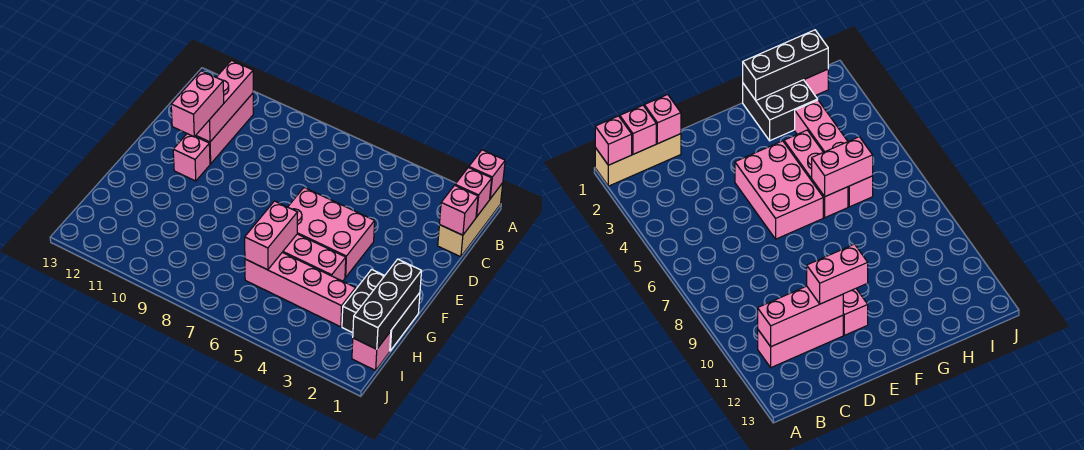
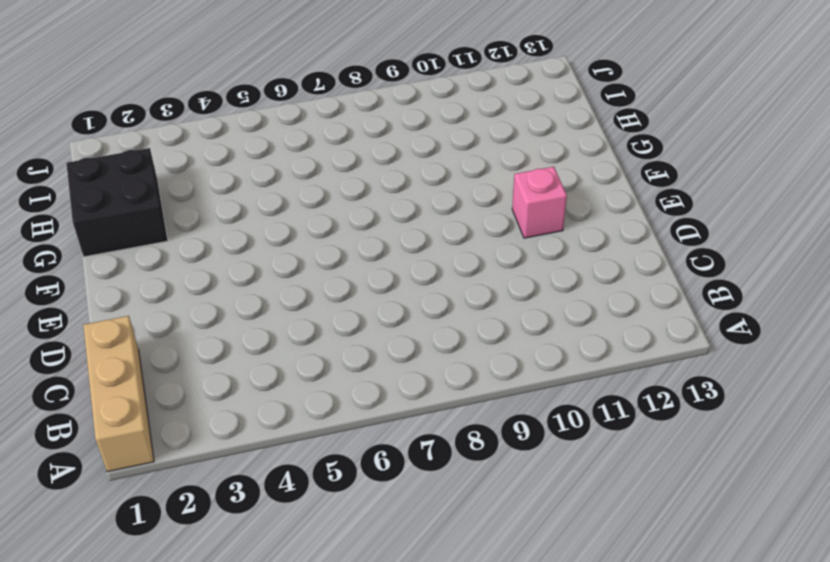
none -> pink 1x3 brick [195,93,253,164]
none -> pink 2x3 brick [288,188,375,277]
none -> pink 1x3 brick [283,234,346,281]

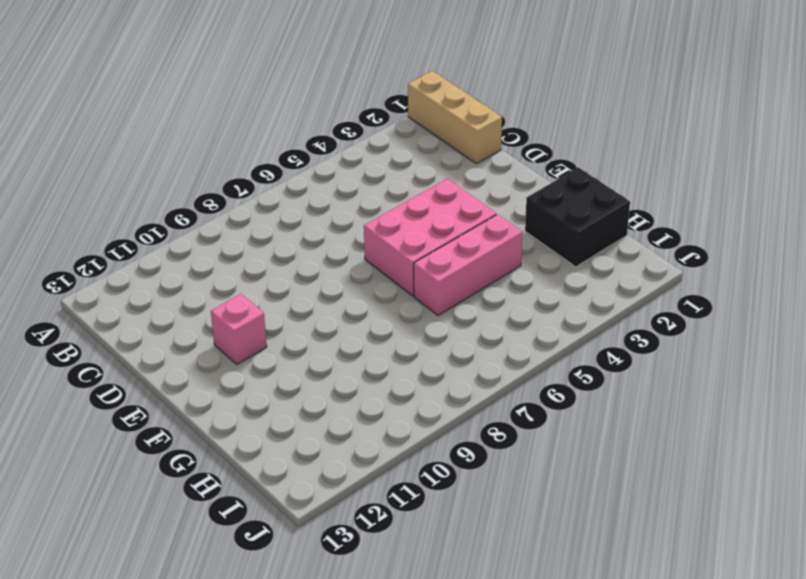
none -> pink 1x3 brick [195,93,253,164]
none -> pink 1x4 brick [245,252,356,327]
none -> pink 1x1 brick [352,331,391,370]

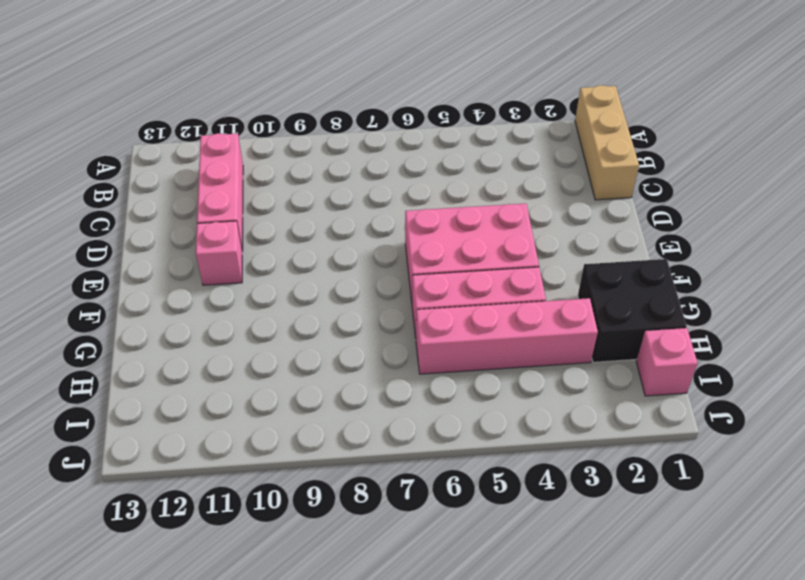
none -> pink 1x1 brick [469,150,505,199]
none -> pink 1x1 brick [455,167,492,217]
none -> pink 1x3 brick [196,60,253,142]

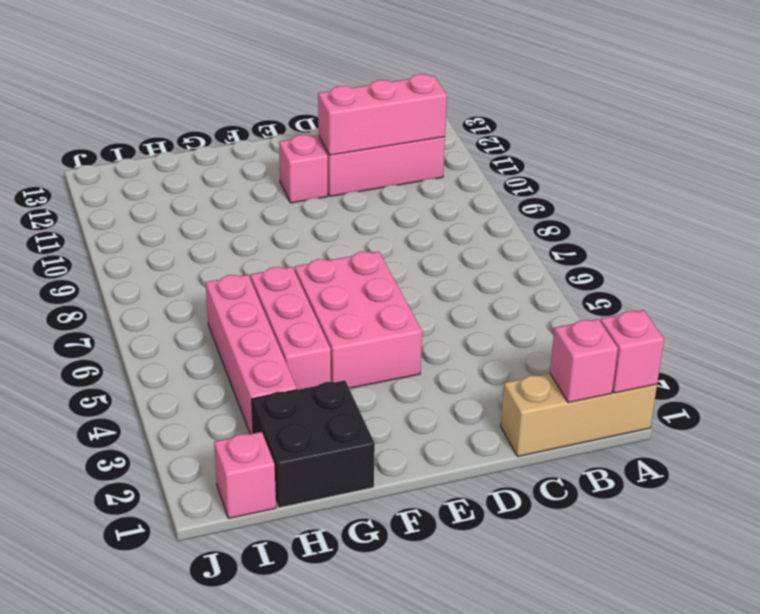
none -> pink 1x1 brick [440,185,478,235]
none -> black 1x3 brick [353,259,421,349]
none -> pink 1x2 brick [245,201,298,270]

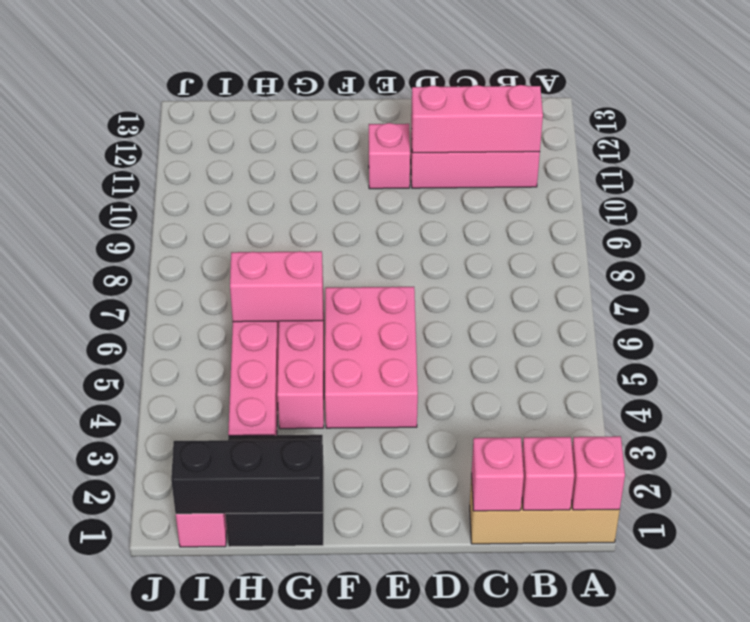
none -> pink 1x2 brick [171,71,224,137]

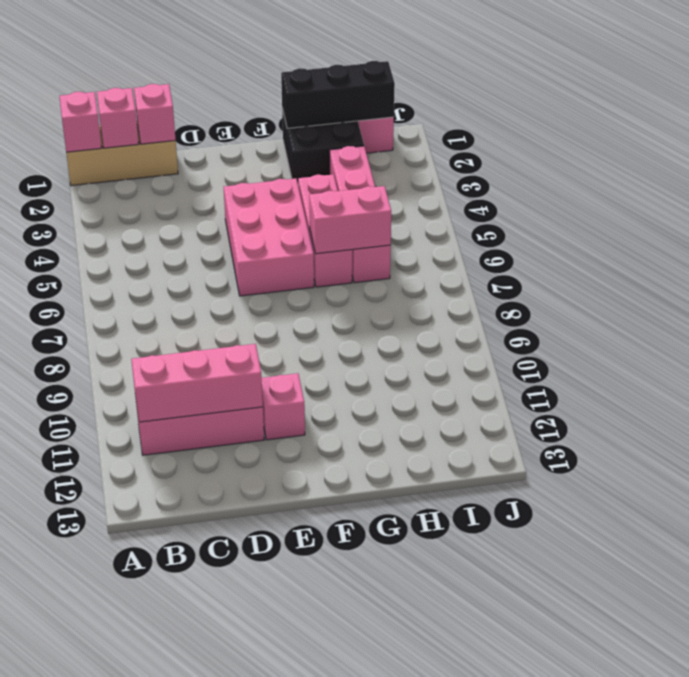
none -> pink 1x2 brick [171,71,224,137]

